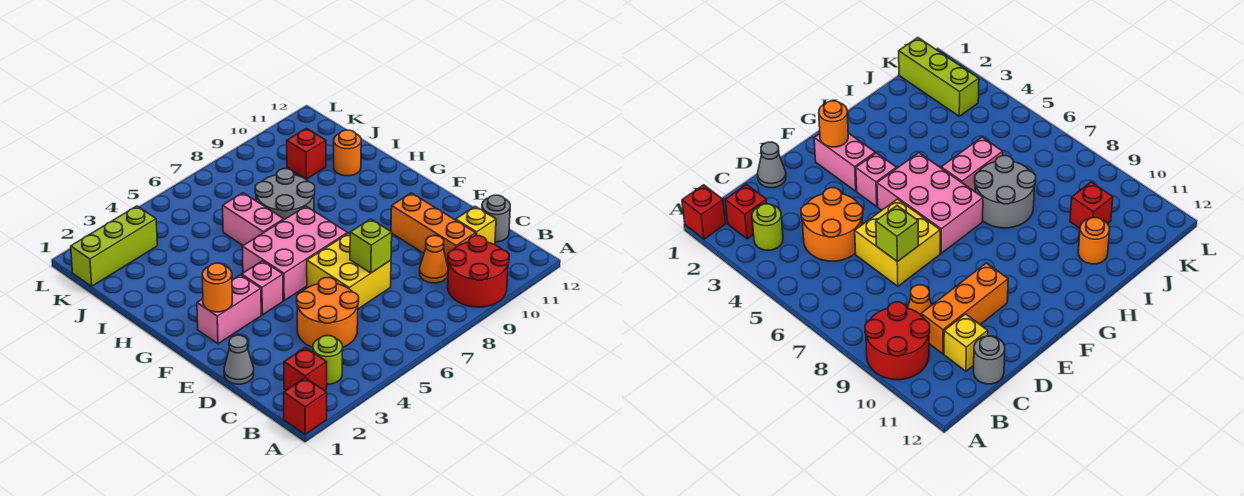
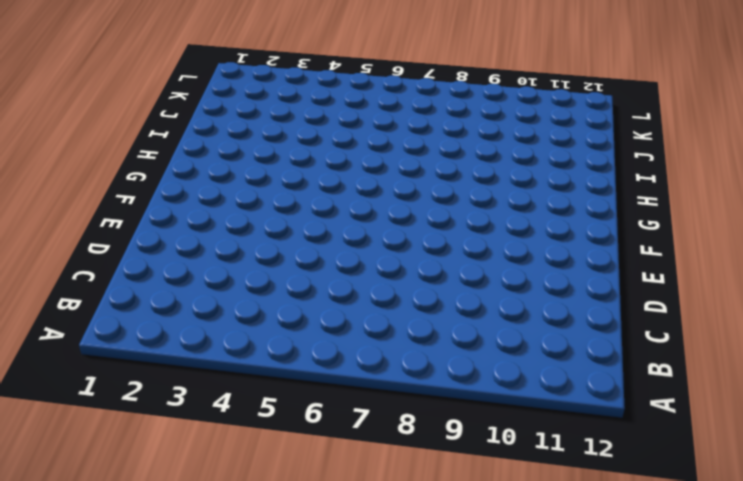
none -> red 1x1 brick [284,378,327,434]
none -> red 2x2 round brick [448,236,509,307]
none -> red 1x1 brick [284,347,327,391]

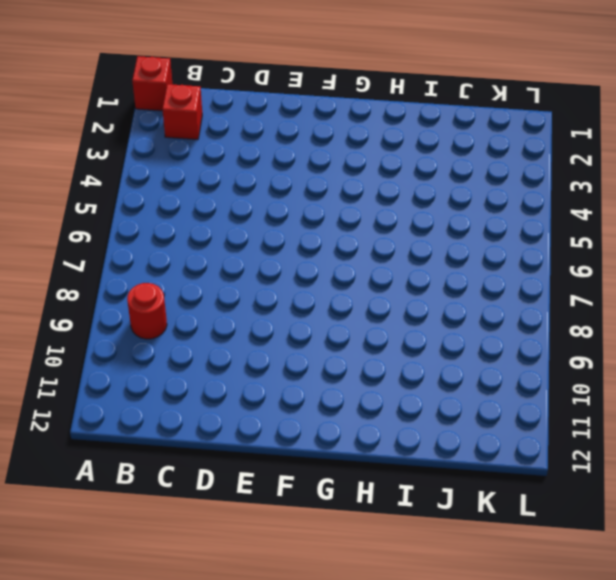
red 1x1 round brick [127,283,167,339] -> red 2x2 round brick [448,236,509,307]
none -> lime 1x1 round brick [313,336,343,384]
none -> orange 2x2 round brick [297,278,359,348]
none -> orange 1x1 cone [420,236,448,283]

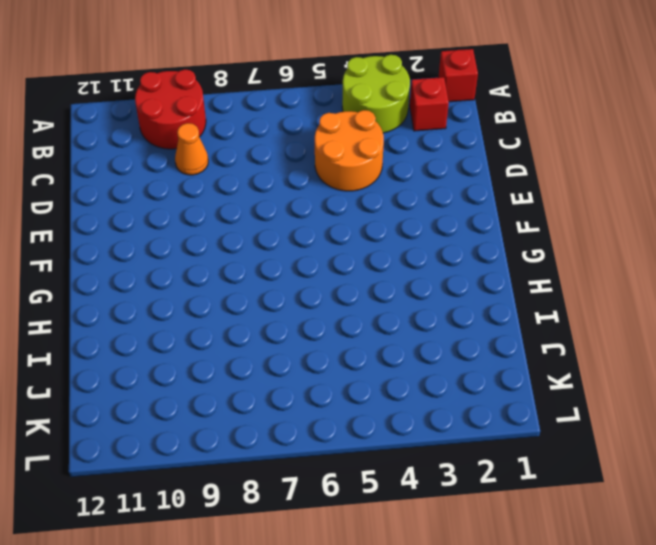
lime 2x2 round brick [342,55,410,133] -> lime 1x1 round brick [313,336,343,384]
none -> orange 1x3 brick [391,193,476,266]
none -> yellow 1x1 brick [456,206,496,245]
none -> grey 1x1 round brick [482,195,510,242]

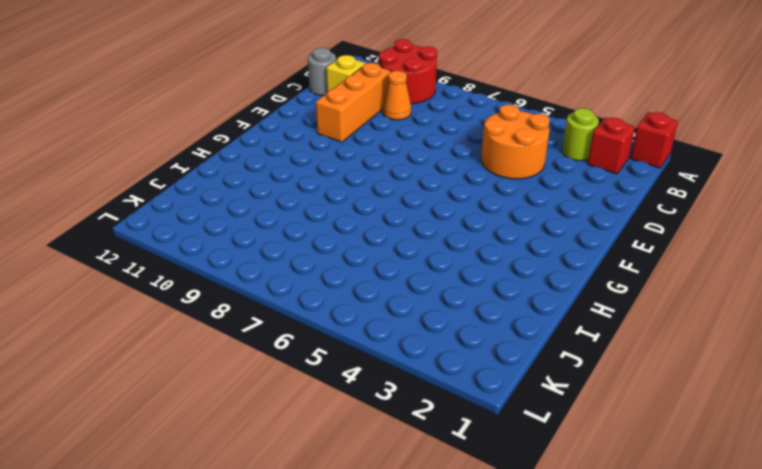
none -> grey 1x1 cone [224,335,254,384]
none -> yellow 2x2 brick [307,233,391,309]
none -> pink 1x2 brick [197,275,261,344]

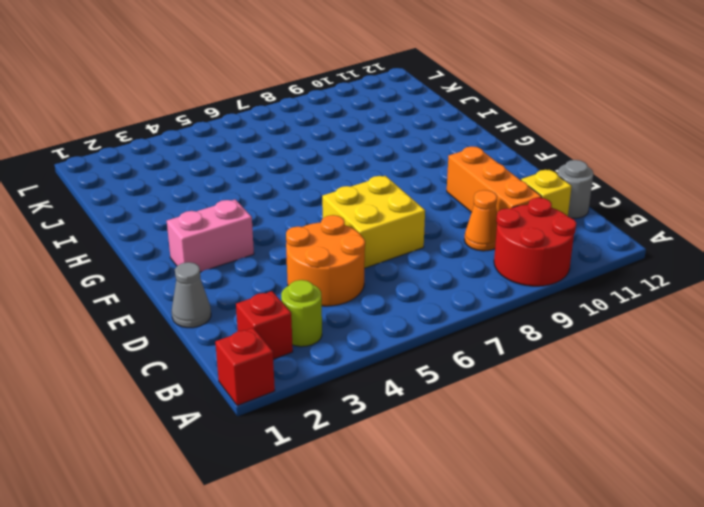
none -> pink 1x1 brick [242,261,283,315]
none -> pink 2x3 brick [242,206,348,301]
none -> pink 1x2 brick [223,193,284,245]

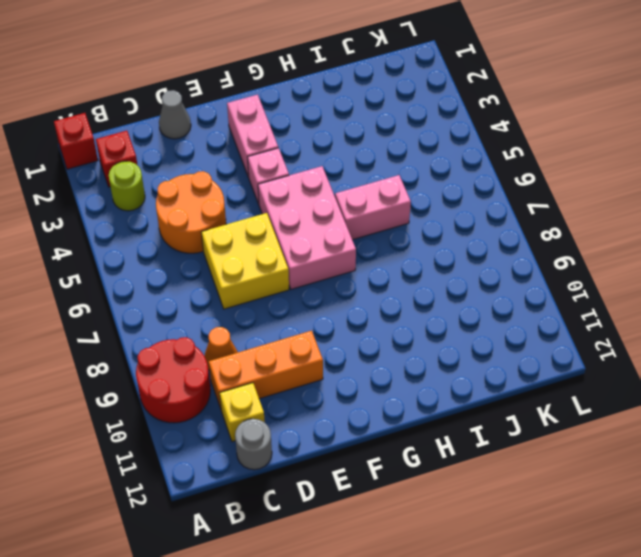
none -> grey 2x2 round brick [255,169,315,220]
none -> orange 1x1 round brick [334,130,361,176]
none -> red 1x1 brick [287,128,326,179]

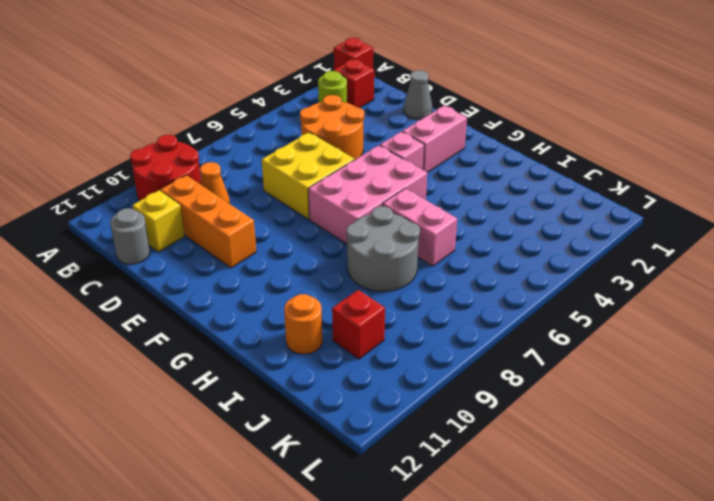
none -> lime 1x3 brick [71,206,157,286]
none -> lime 1x1 brick [350,219,392,273]
none -> orange 1x1 round brick [202,263,232,312]

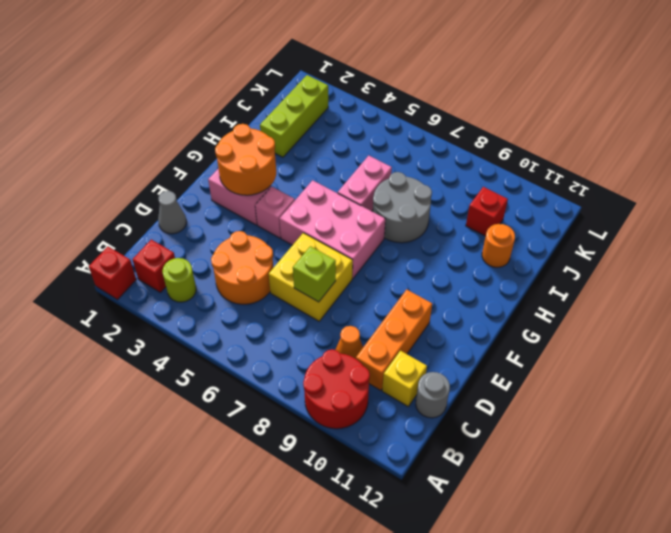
orange 2x2 round brick [215,124,276,195] -> orange 1x1 round brick [202,263,232,312]
lime 1x3 brick [260,75,328,157] -> lime 1x3 brick turned to [71,206,157,286]

